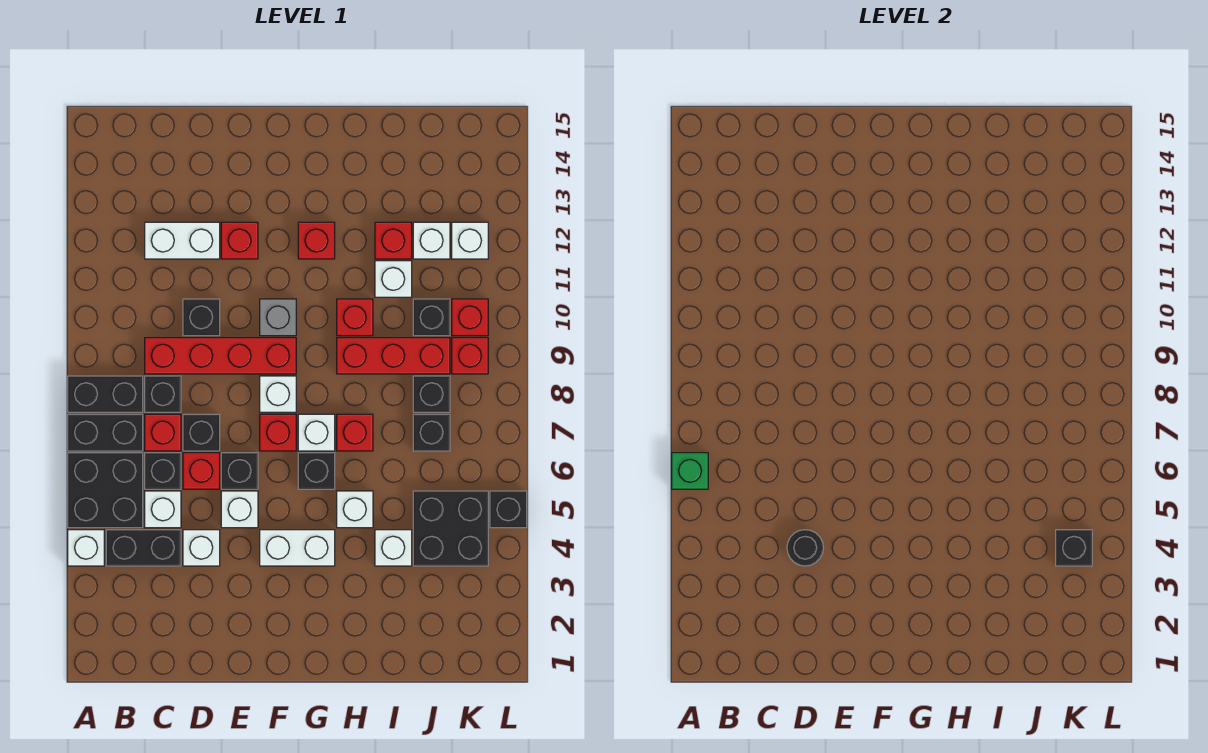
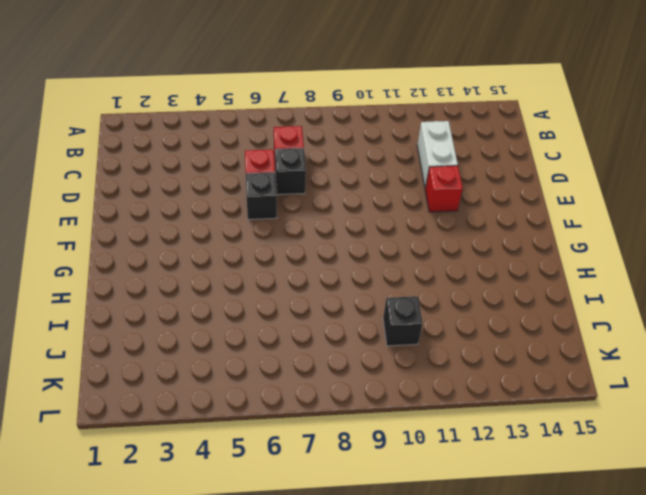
none -> white 1x1 brick [68,530,104,566]
none -> black 2x2 brick [68,453,143,528]
none -> black 1x2 brick [68,414,143,451]
none -> black 1x2 brick [68,376,143,412]

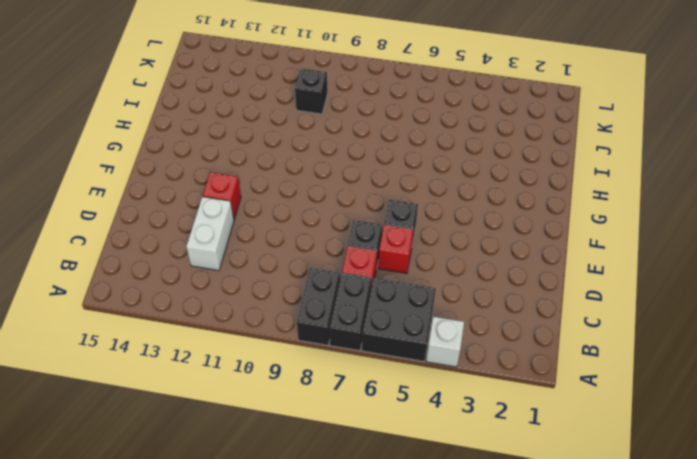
none -> black 1x2 brick [106,530,181,566]
none -> white 1x1 brick [145,491,181,528]
none -> black 1x1 brick [145,453,181,489]
none -> black 1x1 brick [145,376,181,412]

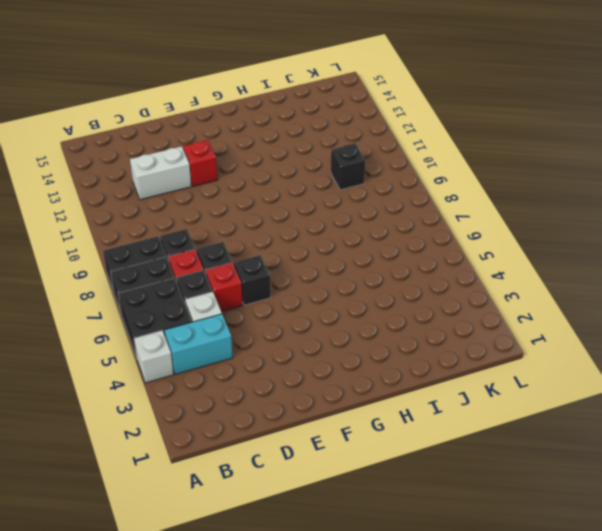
cyan 1x2 brick [164,314,233,374] -> black 1x2 brick [106,530,181,566]
none -> red 1x4 brick [145,338,296,374]
none -> white 1x1 brick [183,530,220,566]
none -> black 1x1 brick [183,299,220,336]
none -> white 1x1 brick [221,491,258,528]

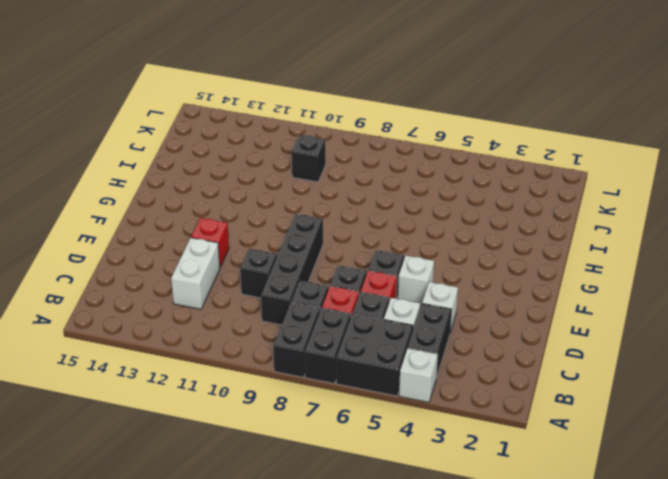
black 1x4 brick [261,214,323,325] -> red 1x4 brick [145,338,296,374]
none -> white 1x2 brick [260,530,335,566]
none -> red 1x1 brick [260,414,296,451]
none -> white 1x1 brick [260,376,296,412]
none -> grey 1x1 brick [260,299,296,336]

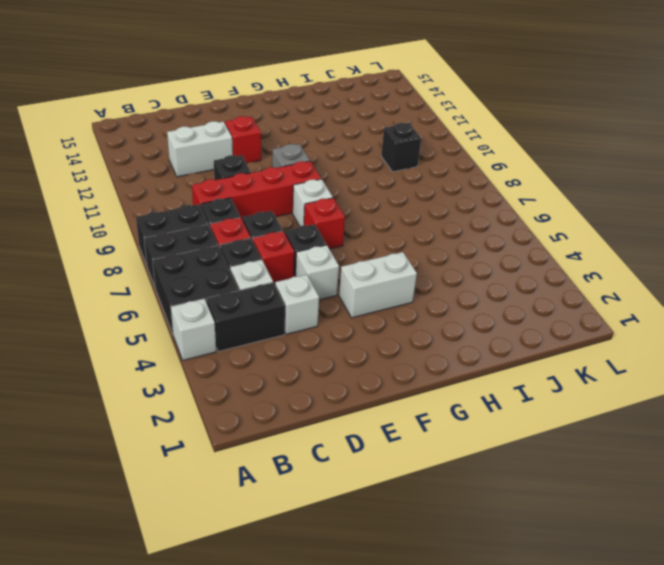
none -> black 1x1 brick [298,453,335,489]
none -> white 1x1 brick [298,414,335,451]
none -> red 1x1 brick [298,222,335,259]
none -> white 1x1 brick [337,491,373,528]

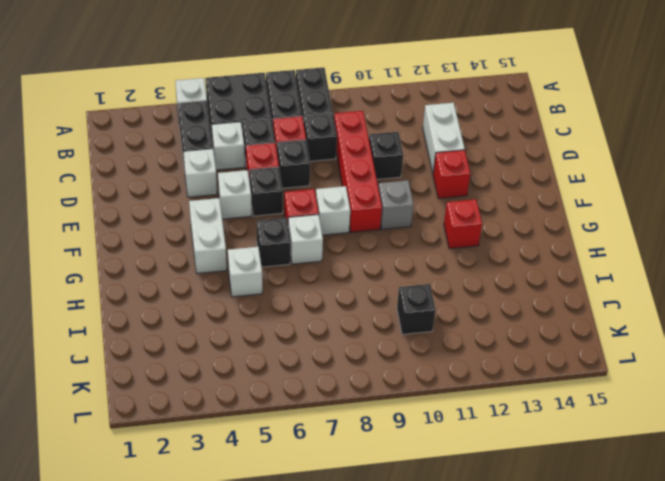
none -> red 1x1 brick [337,414,373,451]
none -> red 1x3 brick [337,338,450,374]
none -> red 1x1 brick [337,299,373,336]
none -> white 1x1 brick [375,530,412,566]

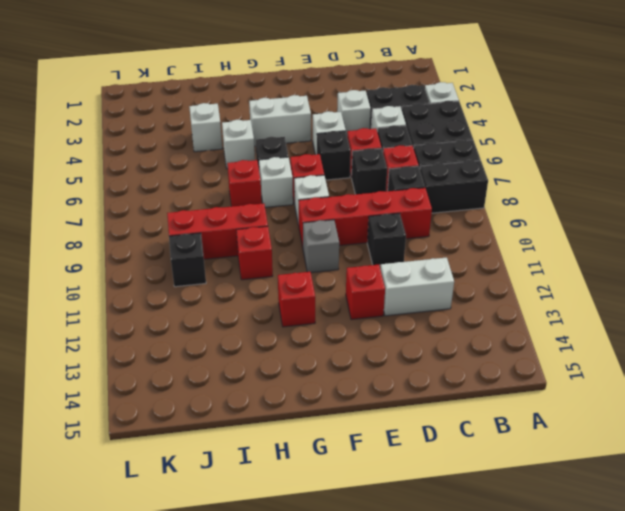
none -> white 1x1 brick [375,261,412,297]
none -> red 1x1 brick [375,222,412,259]
none -> black 2x2 brick [413,491,488,566]
none -> black 1x1 brick [413,414,450,451]

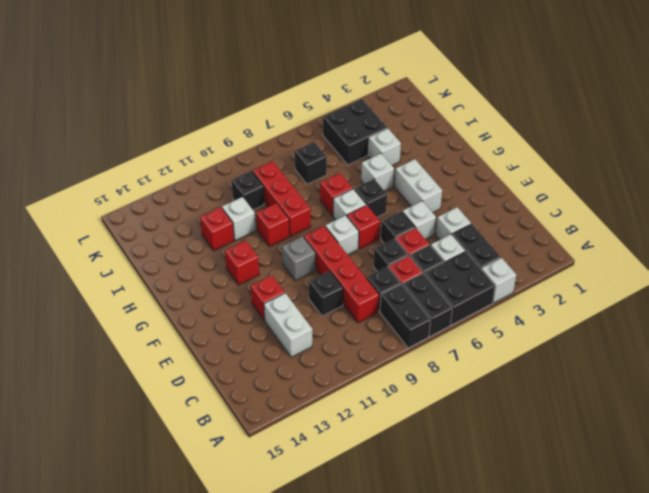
none -> black 1x1 brick [413,376,450,412]
none -> white 1x1 brick [413,222,450,259]
none -> red 1x1 brick [452,338,488,374]
none -> red 1x1 brick [452,299,488,336]

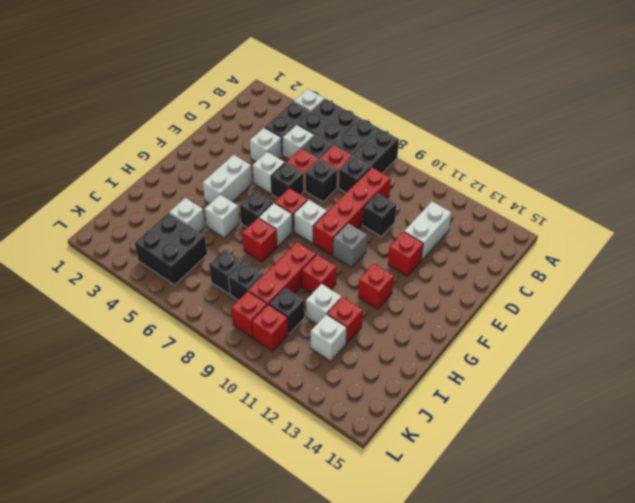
none -> white 1x1 brick [452,222,488,259]
none -> black 1x1 brick [490,491,527,528]
none -> green 1x1 brick [672,453,708,489]
none -> black 1x1 round brick [787,530,823,566]

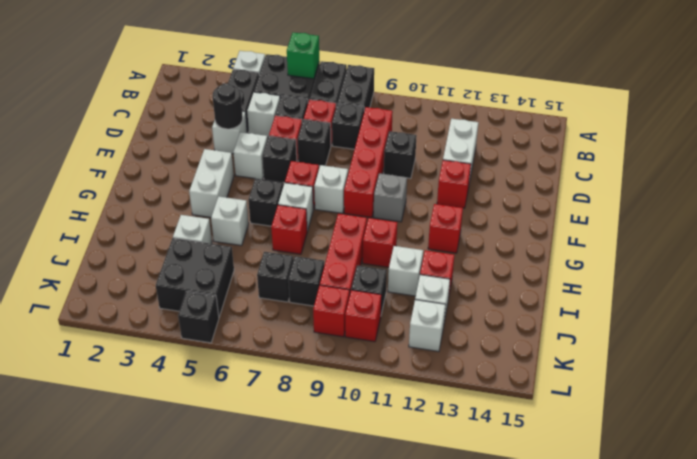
none -> black 1x1 brick [1056,530,1092,566]

